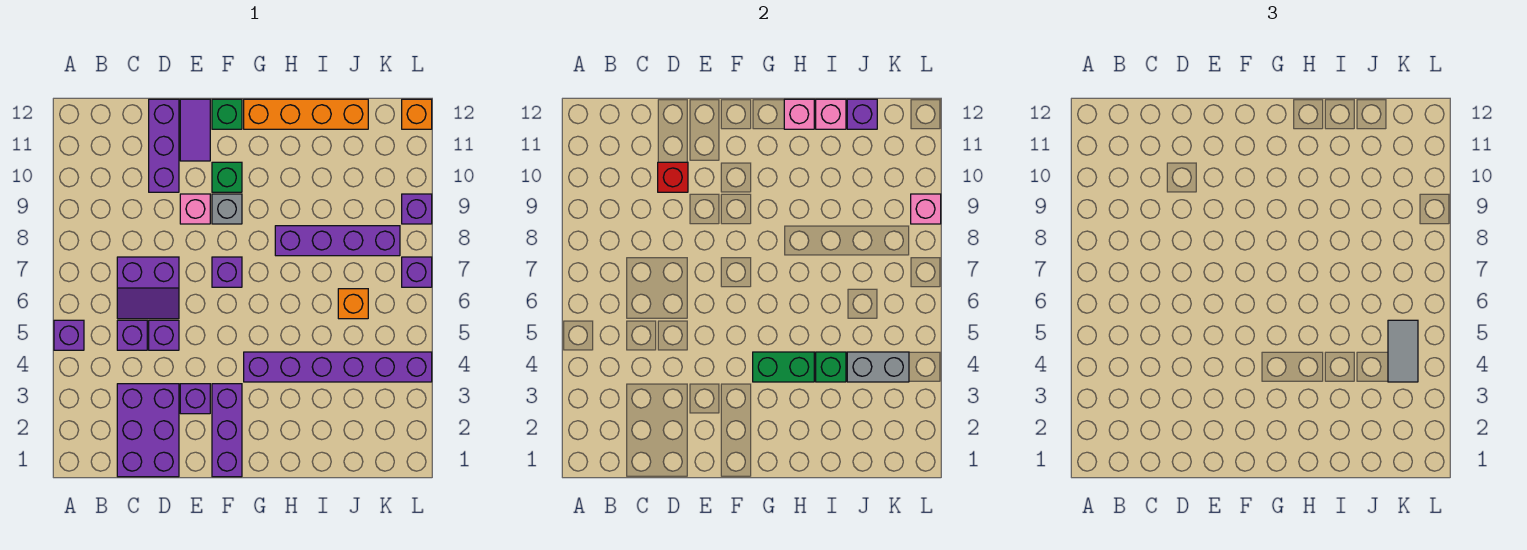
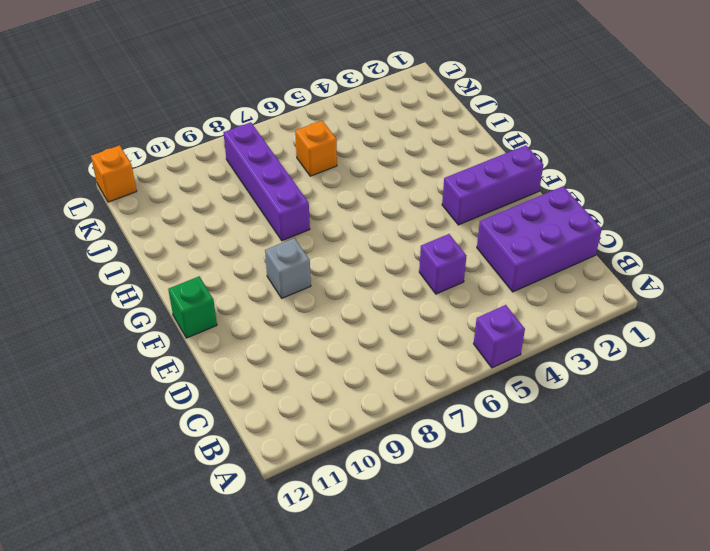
none -> purple 1x1 brick [117,320,147,350]
none -> purple 2x2 slope [117,257,179,319]
none -> purple 1x3 brick [149,99,179,192]
none -> purple 1x1 brick [180,384,210,414]

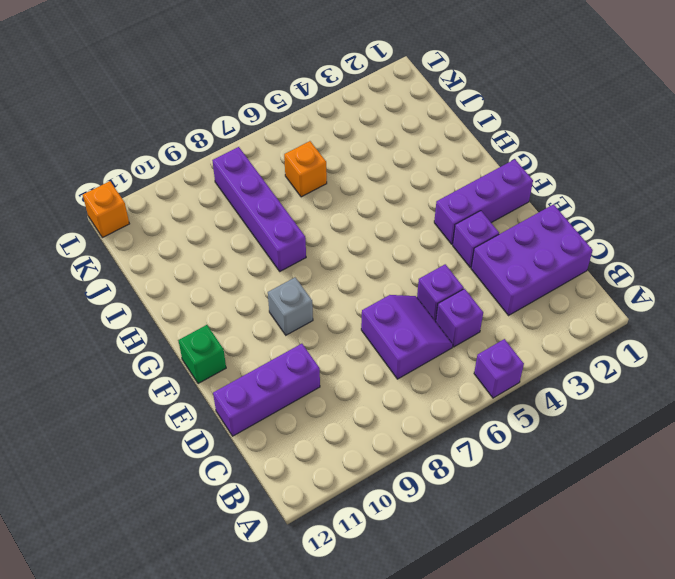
none -> pink 1x1 brick [180,194,210,224]
none -> purple 1x2 tile [180,99,210,161]
none -> purple 1x1 brick [212,257,242,287]
none -> green 1x1 brick [212,162,242,192]

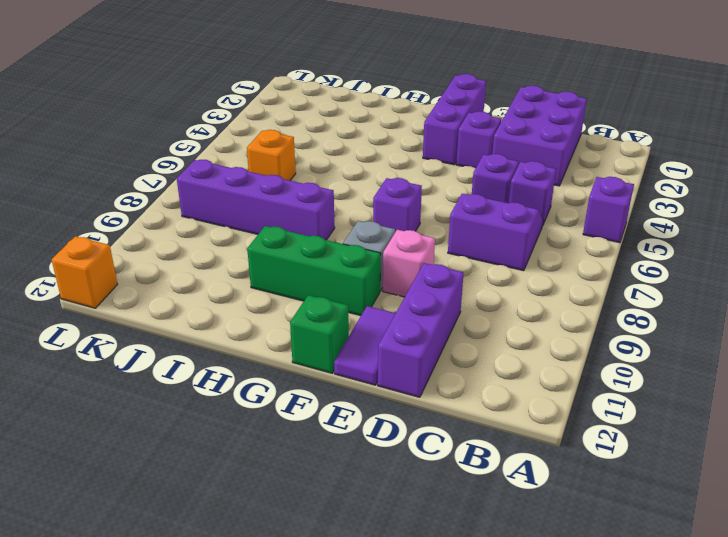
green 1x3 brick [247,226,381,316] -> green 1x1 brick [212,162,242,192]
none -> purple 1x6 brick [244,352,432,382]
none -> orange 1x4 brick [244,99,368,129]
none -> purple 1x1 brick [402,257,432,287]
none -> purple 1x1 brick [402,194,432,224]

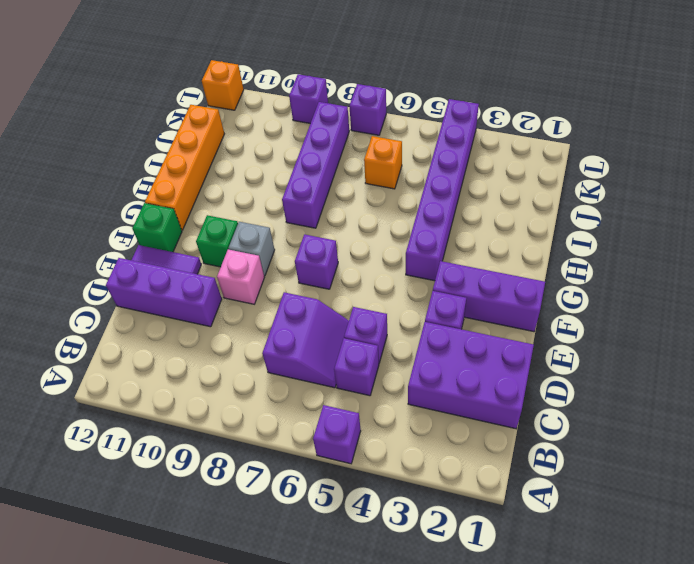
none -> red 1x1 brick [658,162,688,192]
none -> green 1x2 brick [753,352,814,382]
none -> pink 1x1 brick [784,99,814,129]
none -> green 1x1 brick [816,352,846,382]

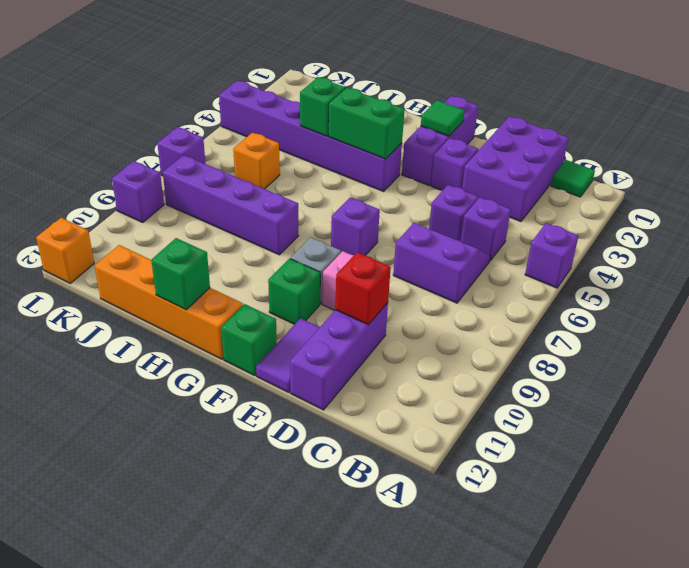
green 1x1 tile [551,160,595,197] -> none
green 1x1 tile [421,100,465,136] -> none
green 1x1 brick [151,238,210,310] -> pink 1x1 brick [784,99,814,129]
none -> pink 1x1 brick [816,99,846,129]
none -> grey 1x2 brick [847,352,909,382]
none -> purple 1x1 brick [847,99,877,129]
none -> pink 1x1 brick [911,194,941,224]

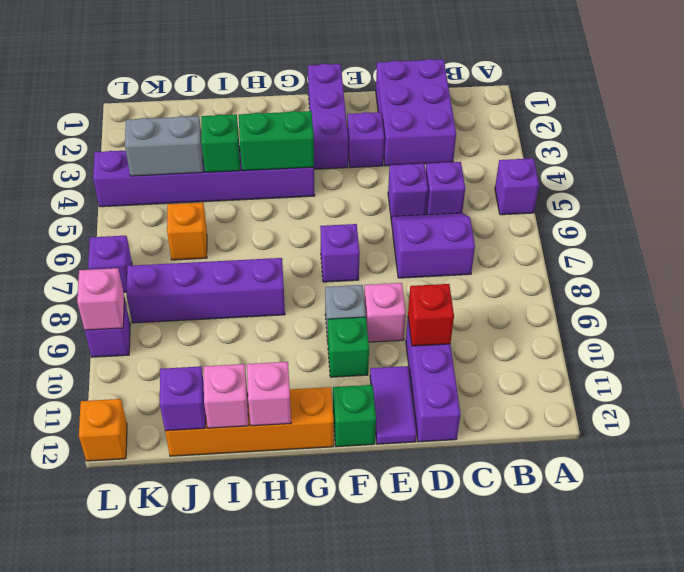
none -> grey 1x2 tile [1388,320,1418,382]

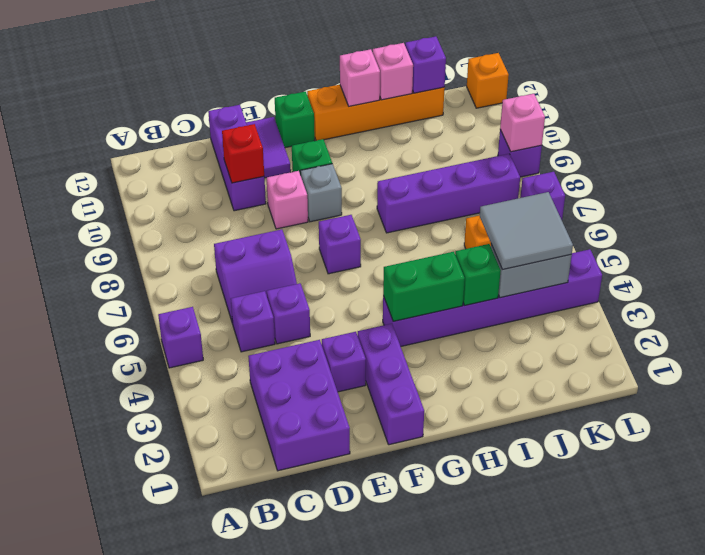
grey 2x2 tile [480,192,573,270] -> grey 1x2 tile [1388,320,1418,382]

